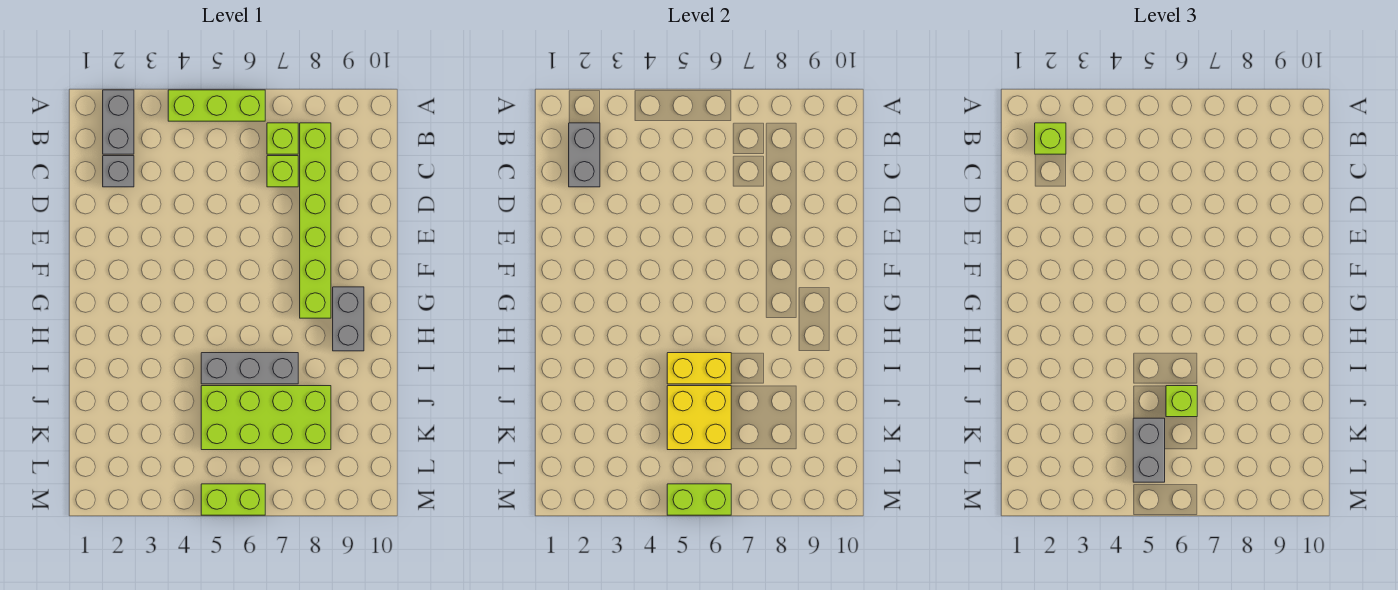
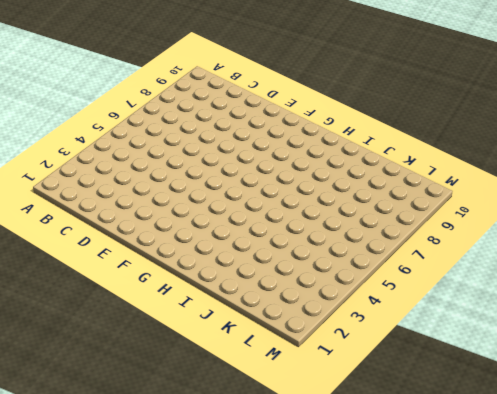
none -> grey 1x2 brick [103,90,134,154]
none -> lime 1x3 brick [168,90,265,121]
none -> lime 1x1 brick [267,123,298,154]

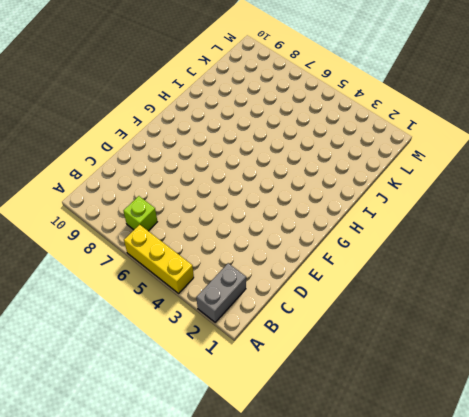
yellow 1x3 brick [124,225,194,293] -> lime 1x3 brick [168,90,265,121]
none -> lime 1x6 brick [300,123,331,318]
none -> grey 1x1 brick [103,156,134,187]
none -> lime 1x1 brick [267,156,298,187]

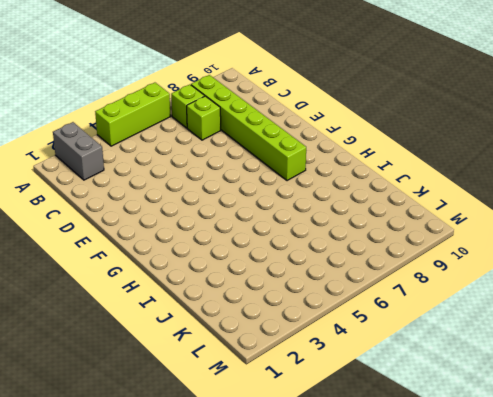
none -> grey 1x1 brick [103,156,134,187]
none -> grey 1x2 brick [333,287,364,351]
none -> grey 1x3 brick [201,353,298,384]

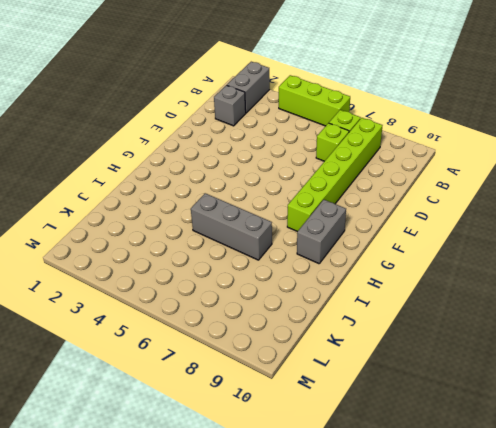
none -> lime 2x4 brick [201,386,331,450]
none -> lime 1x2 brick [201,484,265,515]
none -> grey 1x2 brick [569,123,600,187]

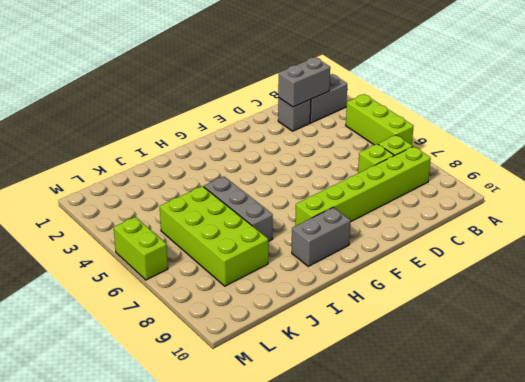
none -> yellow 1x2 brick [667,353,731,384]
none -> yellow 2x2 brick [667,386,731,450]
none -> lime 1x2 brick [667,484,731,515]

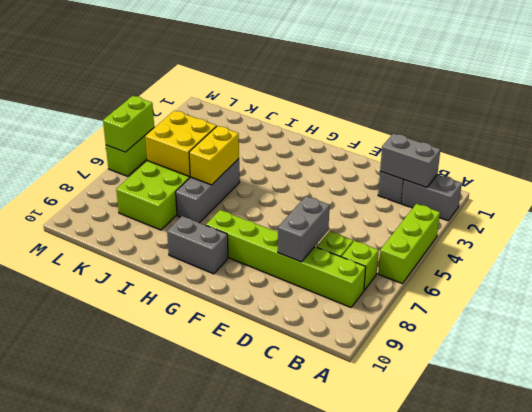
grey 1x2 brick [278,196,330,262] -> grey 1x2 brick turned to [1133,418,1165,482]
none -> lime 1x1 brick [1035,123,1066,154]
none -> lime 1x1 brick [1166,386,1197,417]

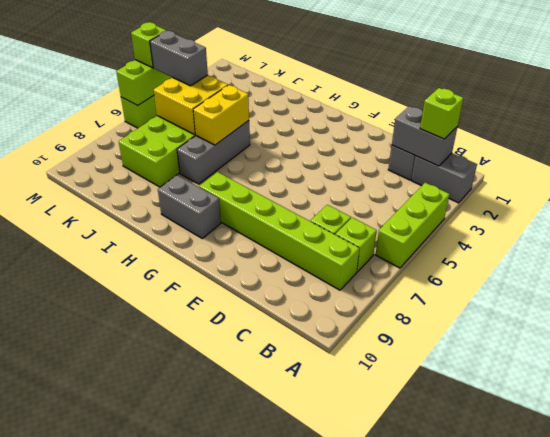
lime 1x1 brick [131,22,166,68] -> lime 1x1 brick moved to [1166,386,1197,417]

